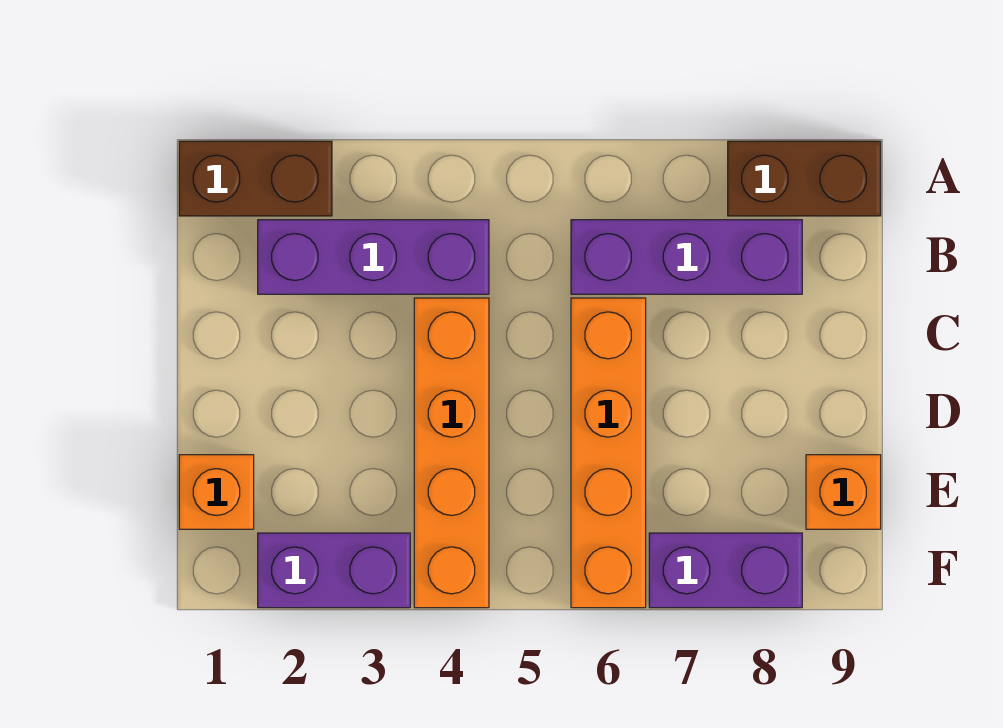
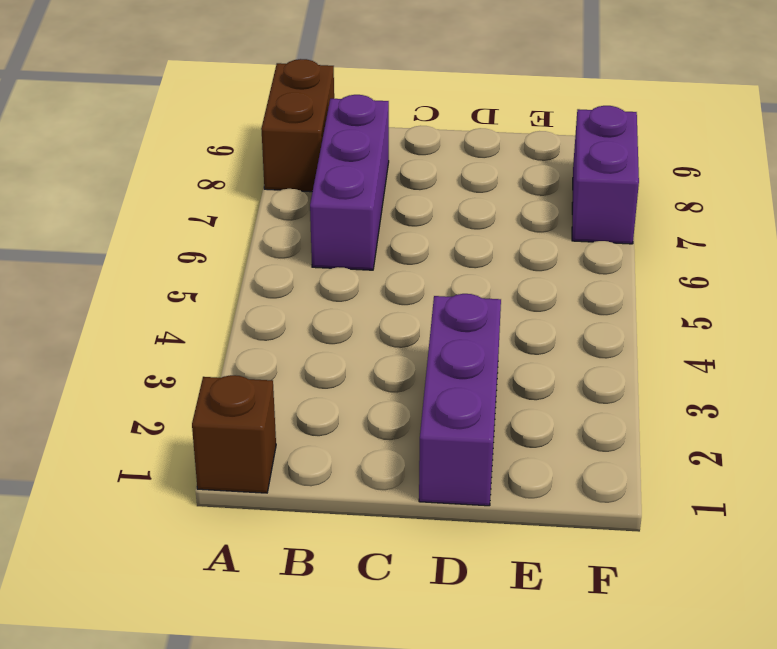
brown 1x1 brick [192,375,276,493] -> brown 1x2 brick [179,141,332,216]
purple 1x3 brick [419,294,501,506] -> purple 1x3 brick moved to [258,220,489,294]
none -> orange 1x4 brick [414,298,489,608]
none -> orange 1x4 brick [571,298,646,608]

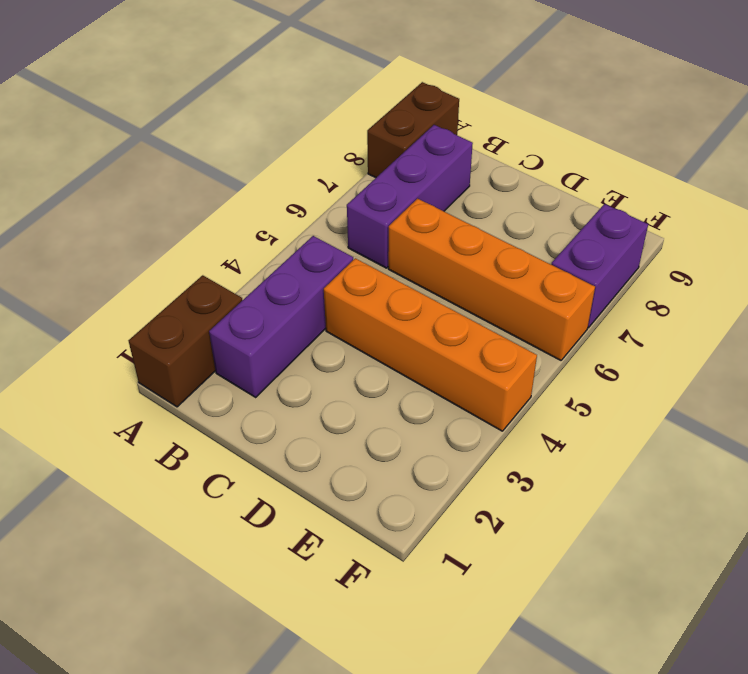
none -> orange 1x1 brick [179,455,254,529]
none -> orange 1x1 brick [806,455,881,529]

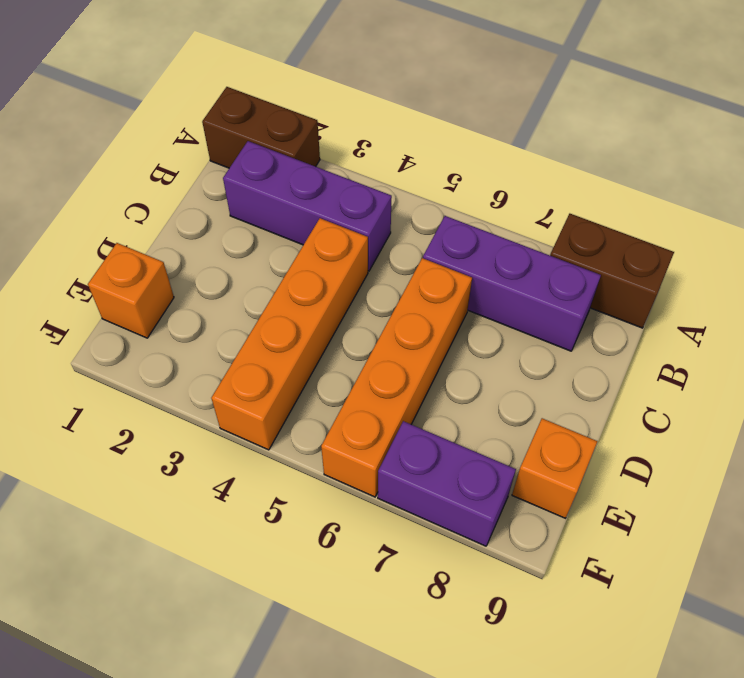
none -> purple 1x2 brick [258,533,410,608]

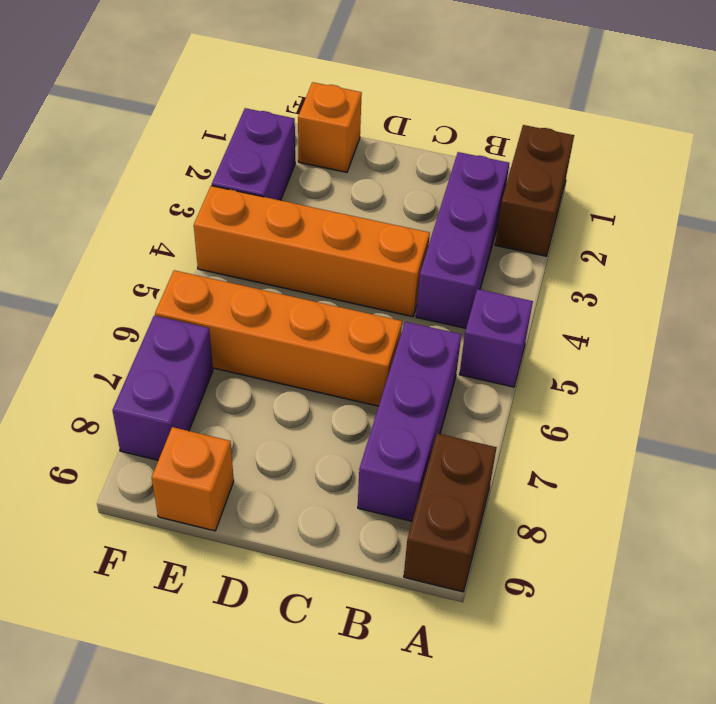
purple 1x1 brick [459,289,533,387] -> none

